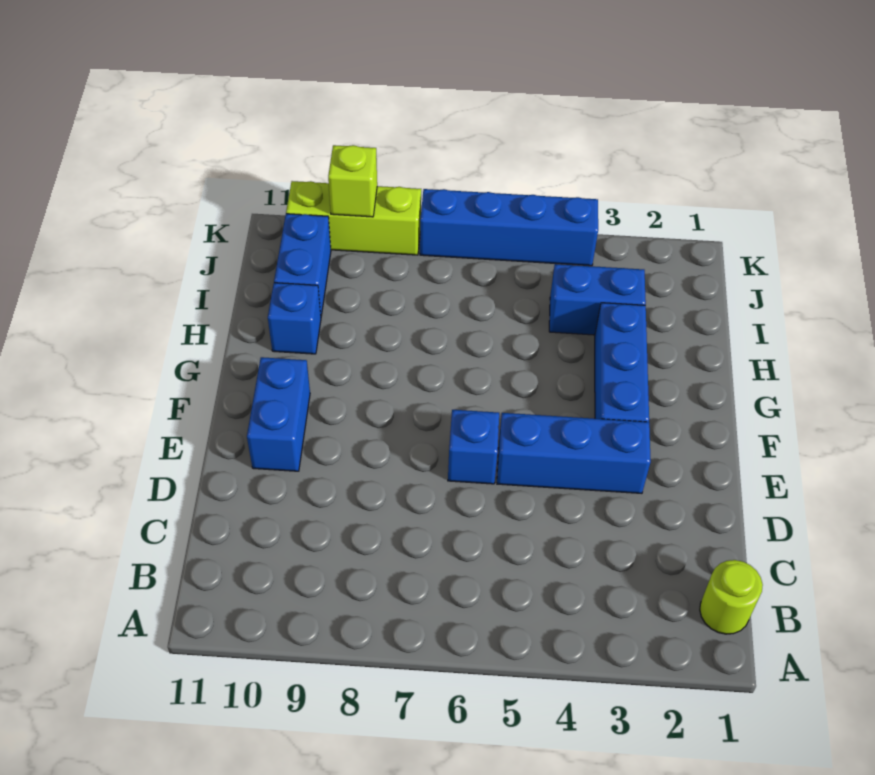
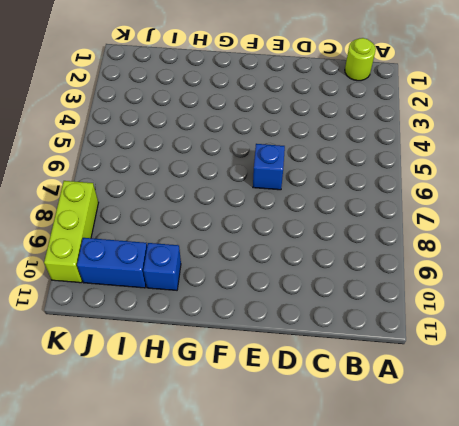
none -> blue 1x3 brick [497,413,651,493]
none -> blue 1x2 brick [247,357,310,471]

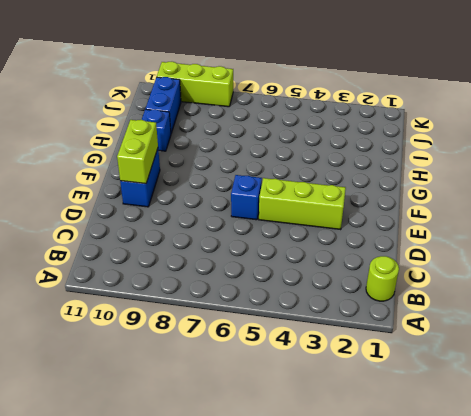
lime 1x3 brick [259,178,346,230] -> blue 1x3 brick [497,413,651,493]
lime 1x2 brick [117,120,158,184] -> none
none -> blue 1x3 brick [595,303,649,422]
none -> blue 1x2 brick [549,264,646,335]

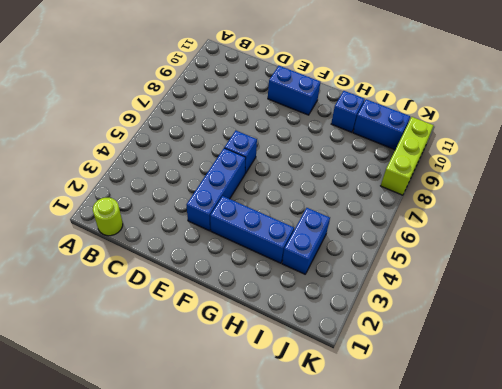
none -> blue 1x4 brick [420,189,598,266]
none -> lime 1x1 brick [328,145,377,217]

